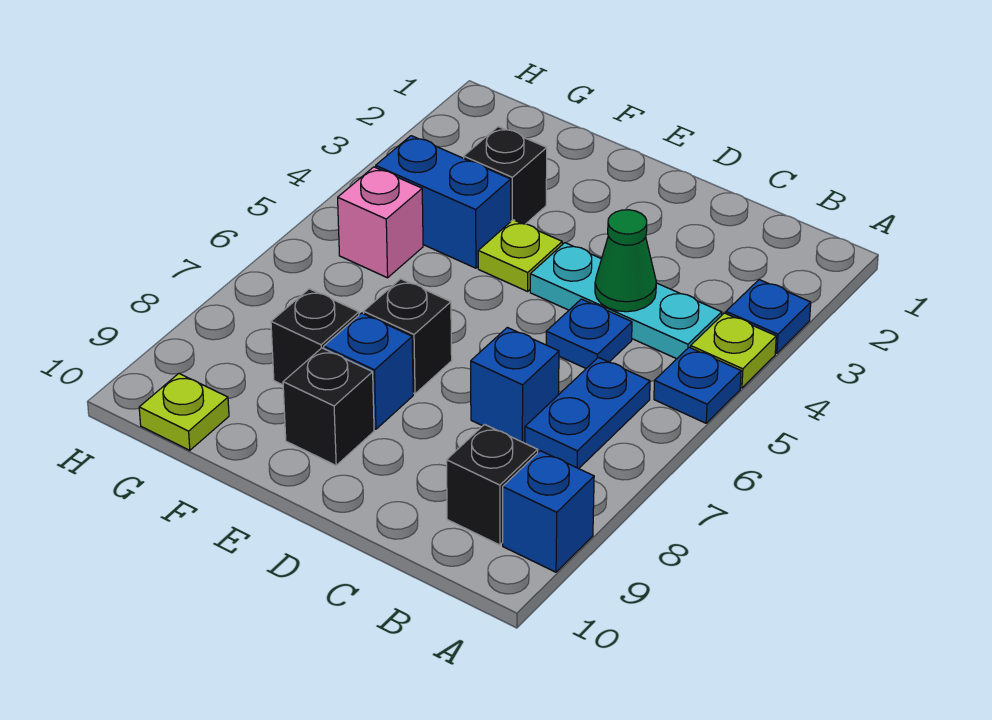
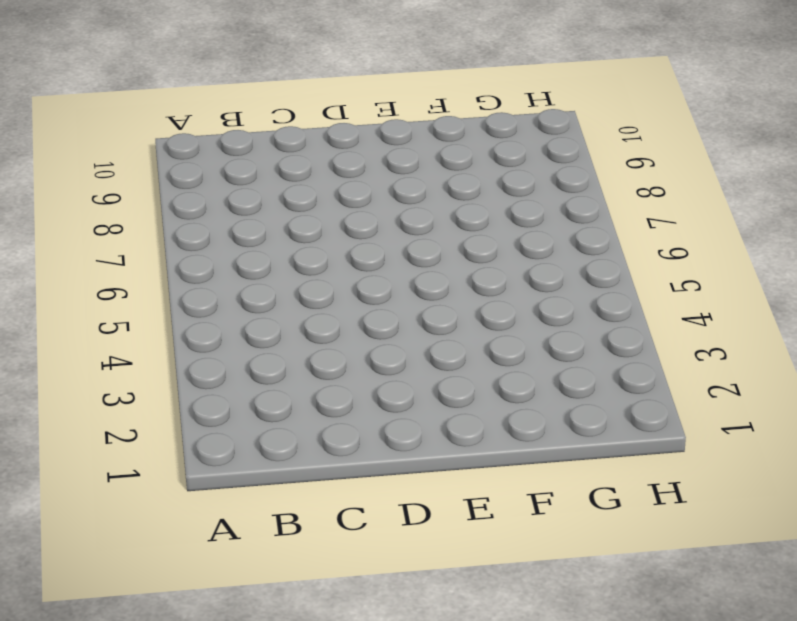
none -> blue 1x1 plate [726,280,811,353]
none -> lime 1x1 plate [691,313,776,388]
none -> blue 1x1 plate [654,347,741,423]

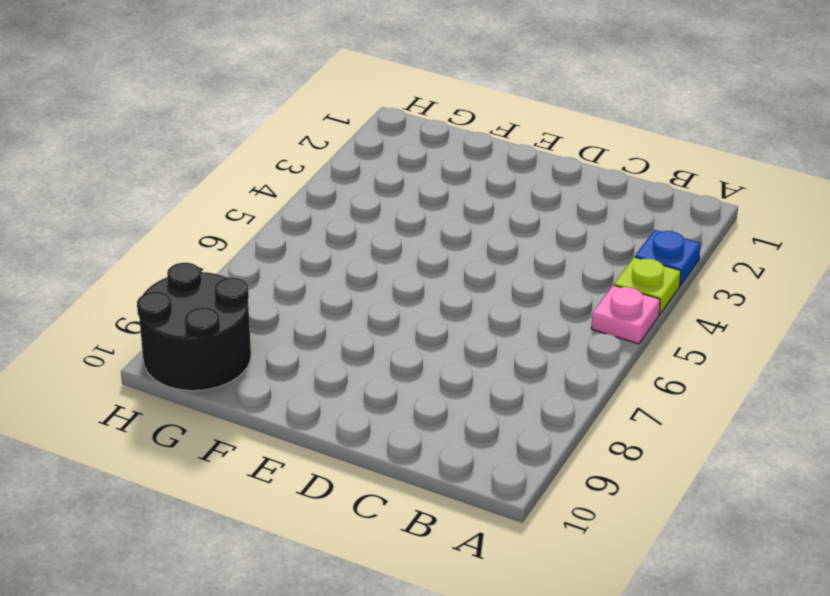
pink 1x1 plate [591,285,660,344] -> blue 1x1 plate [654,347,741,423]
black 2x2 round brick [137,263,251,391] -> lime 1x1 plate [139,374,229,450]
none -> blue 1x1 brick [503,451,594,572]
none -> cyan 1x3 plate [530,243,722,359]
none -> blue 1x2 plate [525,357,650,469]

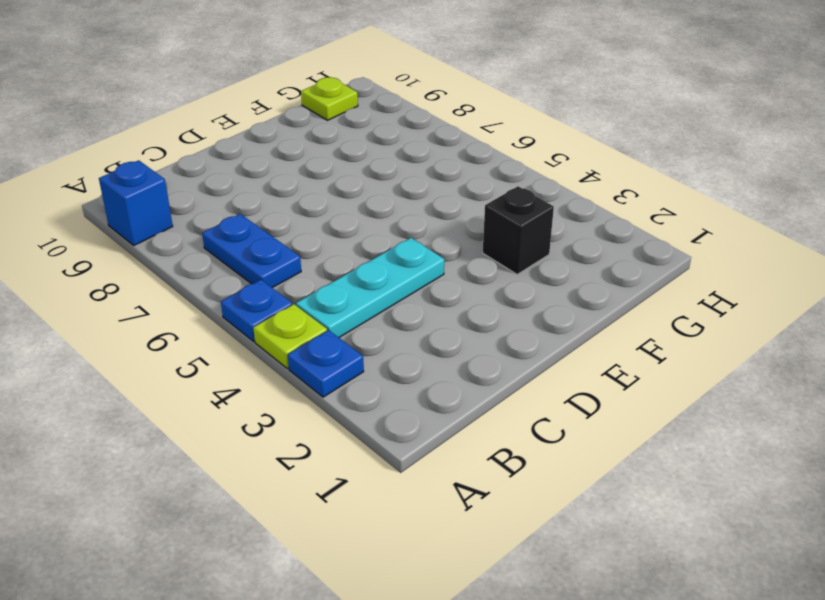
none -> black 1x1 brick [447,425,538,545]
none -> blue 1x1 plate [546,299,632,368]
none -> blue 1x1 brick [471,327,559,443]

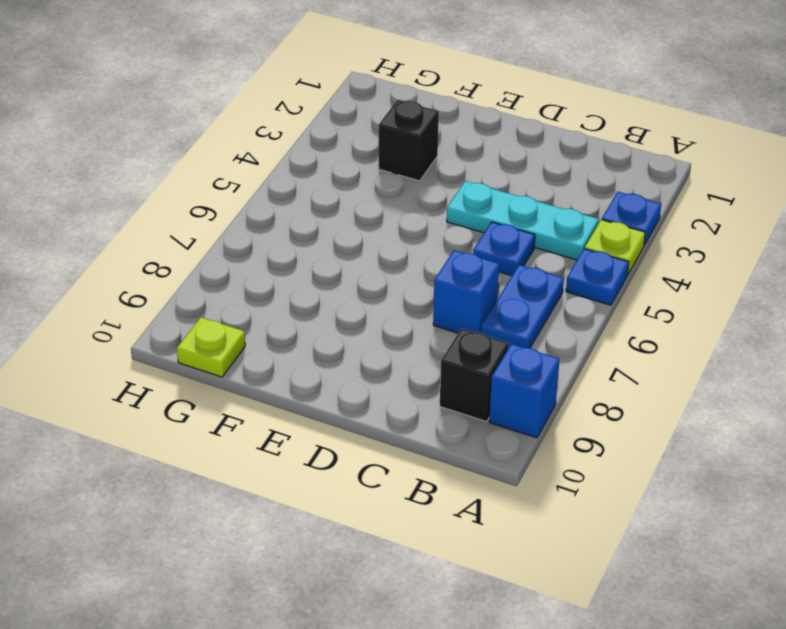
none -> lime 1x1 plate [478,220,562,291]
none -> black 1x1 brick [364,279,452,394]
none -> blue 1x1 brick [324,313,413,429]

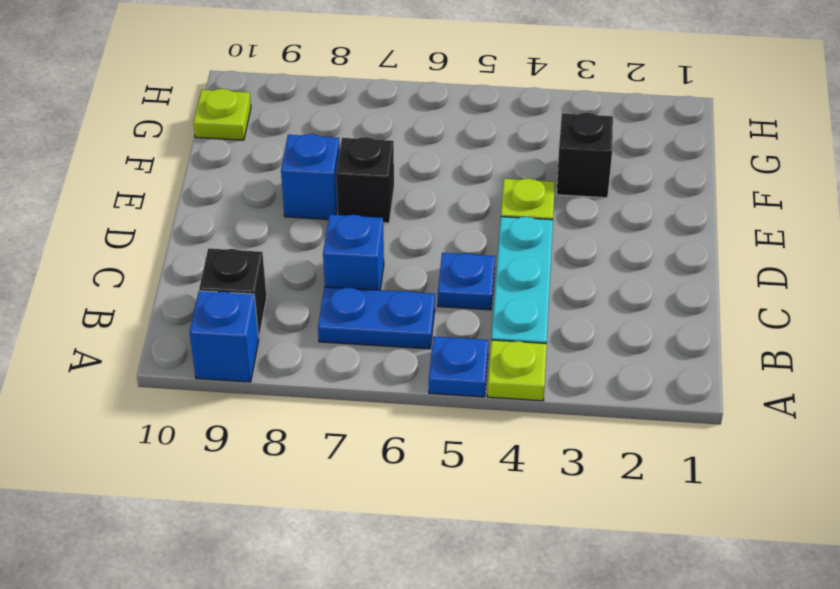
none -> blue 1x1 plate [726,280,811,353]
none -> black 1x1 brick [283,348,374,465]
none -> blue 1x2 brick [376,136,511,268]

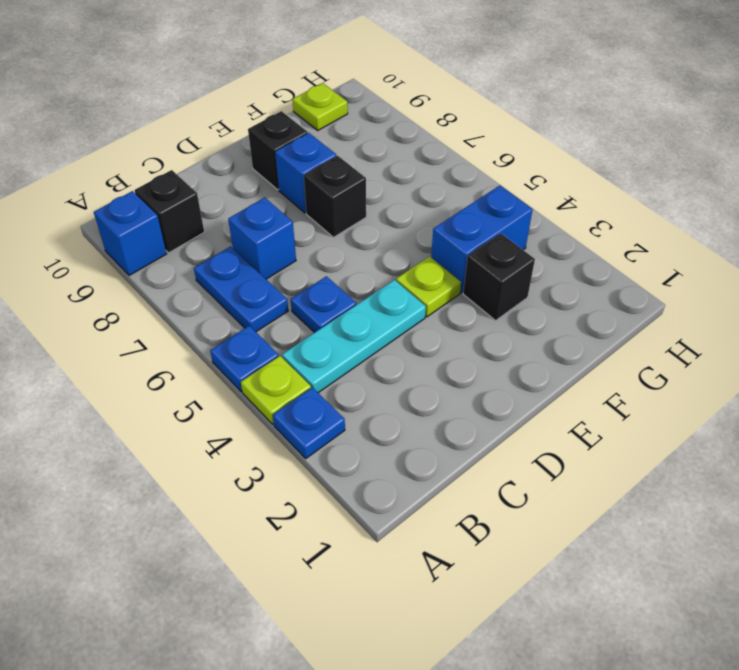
none -> black 1x1 brick [271,289,359,385]
none -> pink 1x1 brick [338,167,423,278]
none -> green 1x1 cone [595,210,656,312]

